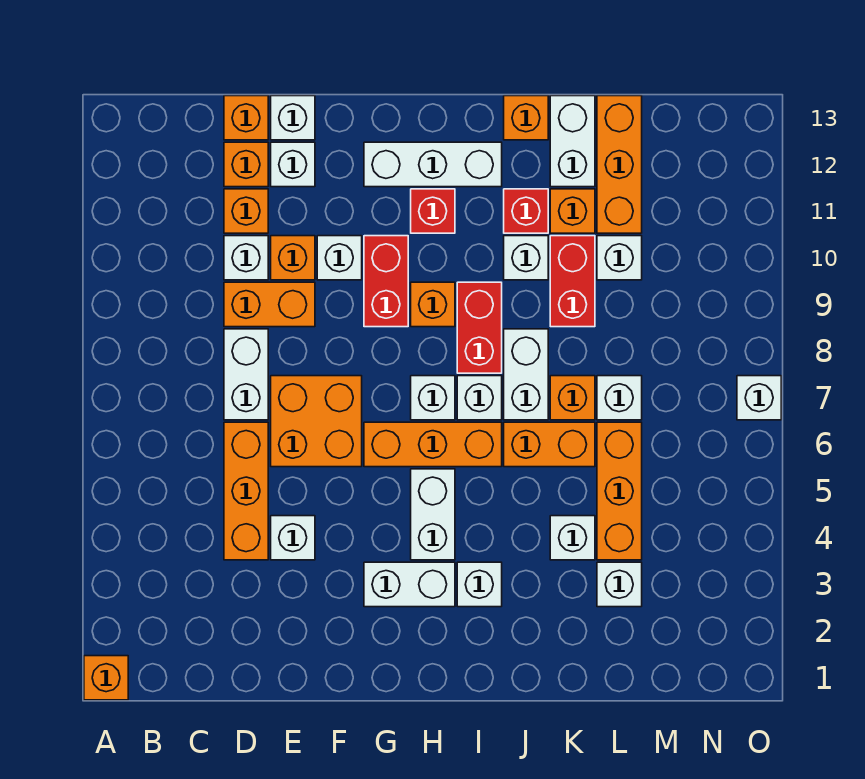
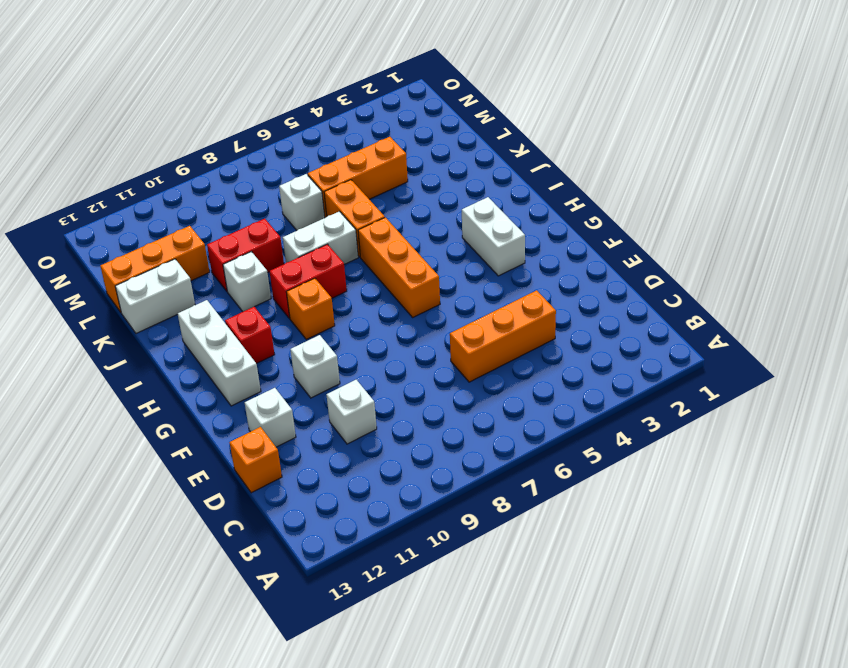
none -> orange 1x1 brick [84,656,128,700]
none -> white 1x2 brick [224,329,268,420]
none -> orange 1x2 brick [224,282,315,327]
none -> orange 1x1 brick [224,189,268,233]

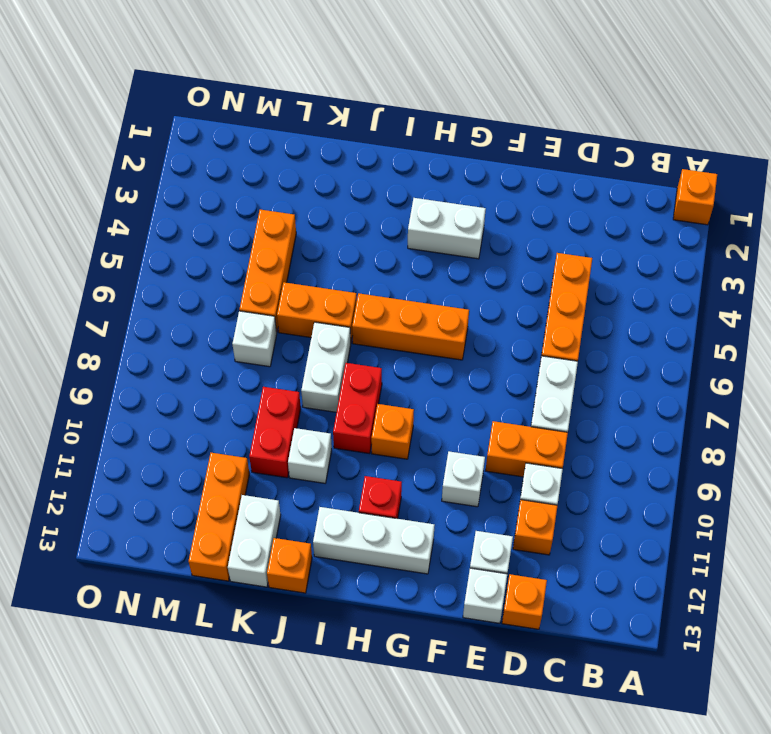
none -> orange 1x1 brick [224,142,268,187]
none -> white 1x1 brick [271,516,315,560]
none -> orange 2x2 brick [271,376,362,467]
none -> orange 1x1 brick [271,236,315,280]

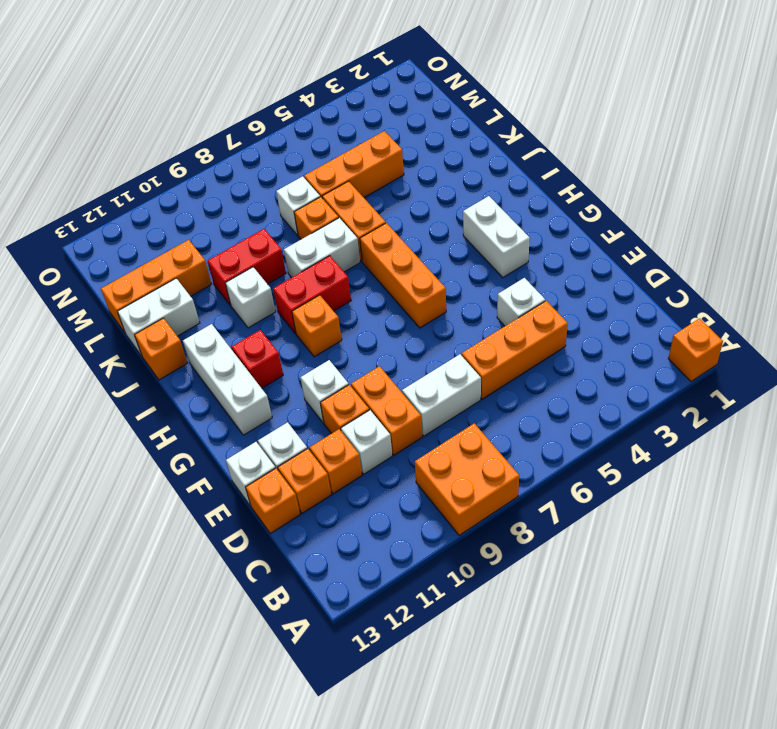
orange 2x2 brick [415,423,519,535] -> orange 2x2 brick moved to [271,376,362,467]
none -> red 1x2 brick [364,236,408,327]
none -> white 1x2 brick [411,469,455,560]
none -> white 1x1 brick [411,376,455,420]
none -> white 1x1 brick [457,562,502,607]

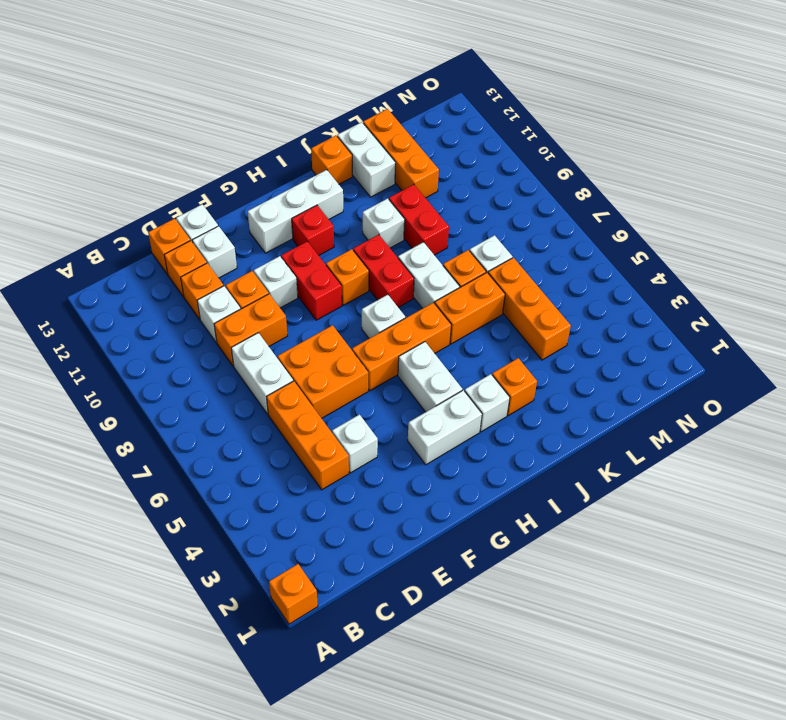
orange 1x1 brick [492,358,537,415] -> orange 1x1 brick moved to [550,189,595,233]
none -> white 1x1 brick [457,376,502,420]
none -> red 1x1 brick [504,189,548,233]
none -> white 1x1 brick [550,516,595,560]
none -> white 1x1 brick [597,562,642,607]

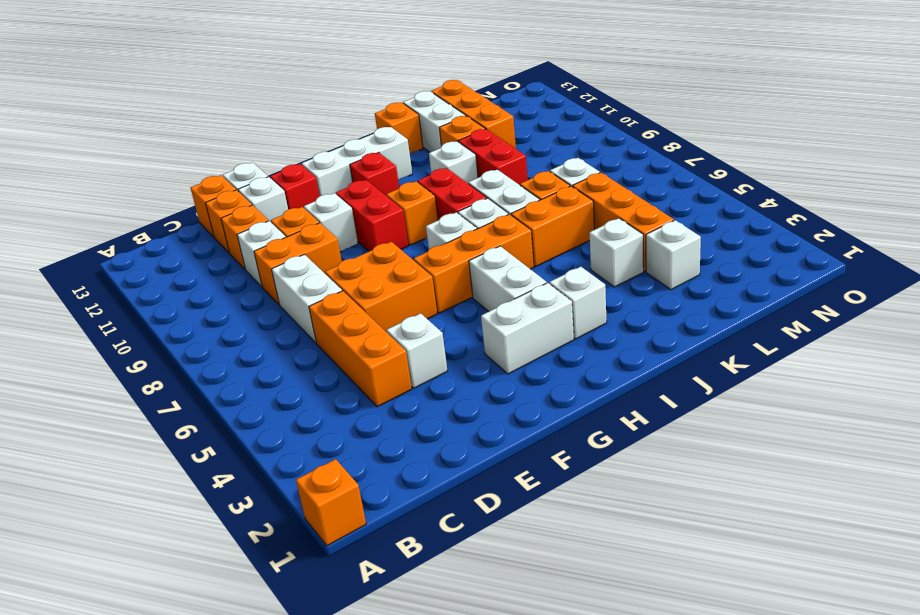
red 1x1 brick [270,164,320,209] -> red 1x1 brick moved to [504,189,548,233]
none -> white 1x1 brick [597,236,642,280]
none -> white 1x1 brick [737,376,781,420]

